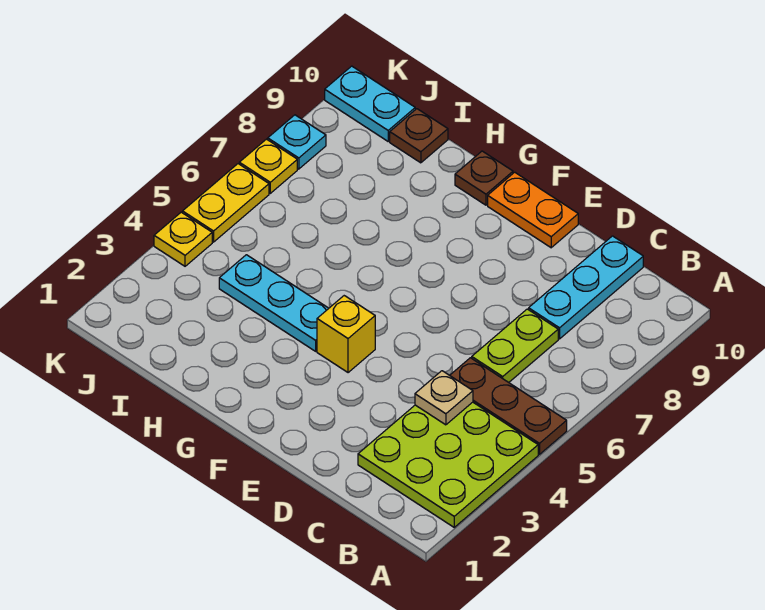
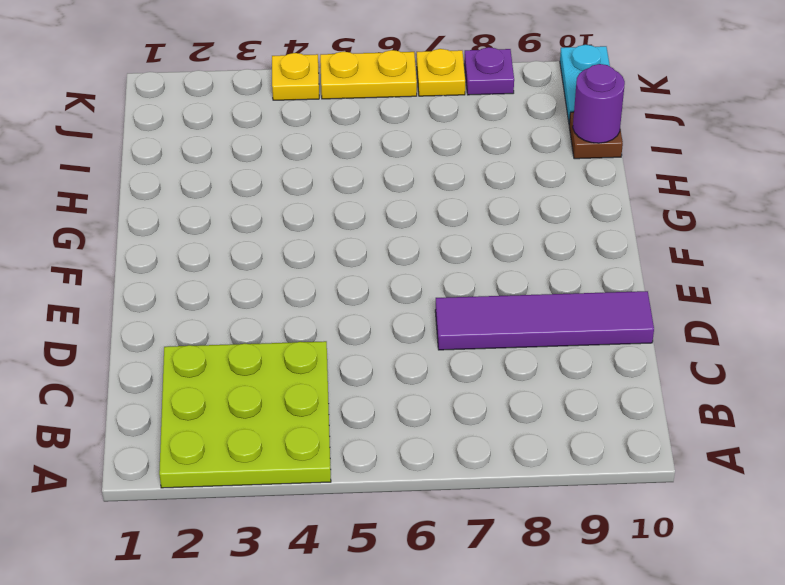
purple 1x4 tile [435,291,654,350] -> none
purple 1x1 round brick [573,64,625,143] -> none
purple 1x1 plate [464,47,514,95] -> cyan 1x1 plate [268,115,326,169]
none -> brown 1x3 plate [450,358,567,454]
none -> lime 1x2 plate [472,309,558,382]
none -> cyan 1x3 plate [529,236,643,339]

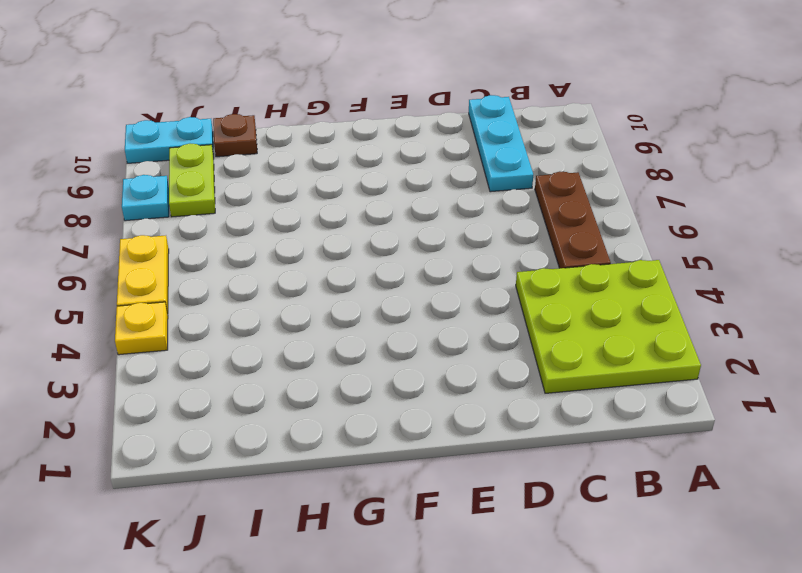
brown 1x3 plate [535,172,611,268] -> brown 1x3 plate turned to [450,358,567,454]
lime 1x2 plate [169,144,215,217] -> lime 1x2 plate moved to [472,309,558,382]
none -> orange 1x2 plate [488,172,578,248]
none -> yellow 1x1 brick [317,296,375,373]
none -> cyan 1x3 plate [219,255,329,351]

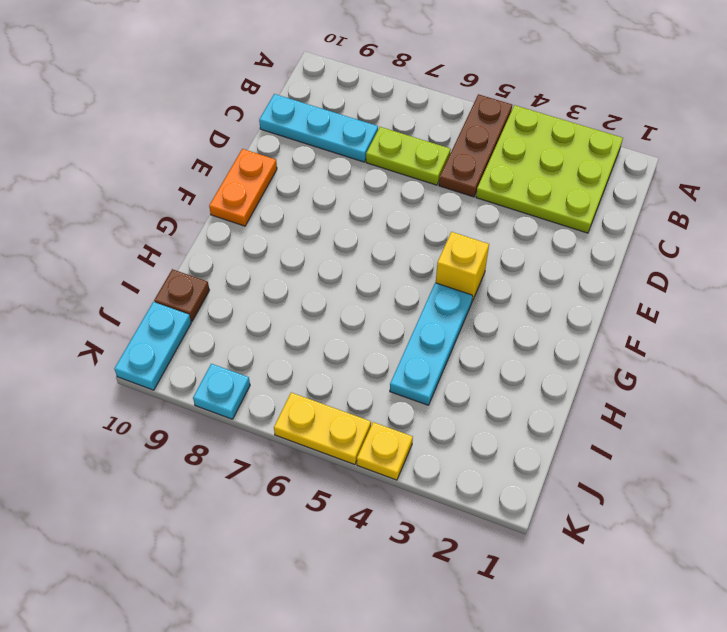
none -> brown 1x1 plate [455,151,513,205]
none -> yellow 1x1 plate [239,139,297,193]
none -> tan 1x1 plate [415,371,473,425]

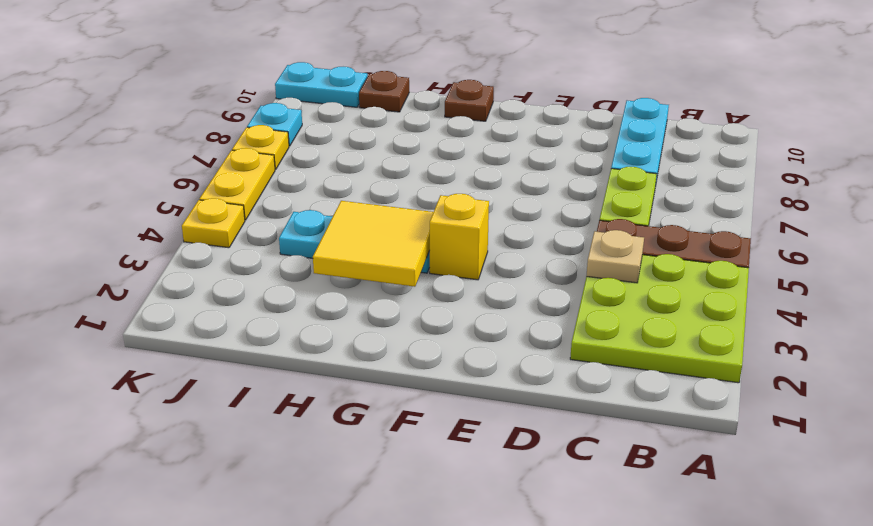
yellow 2x2 tile [313,201,433,287] -> none
none -> orange 1x2 plate [488,172,578,248]

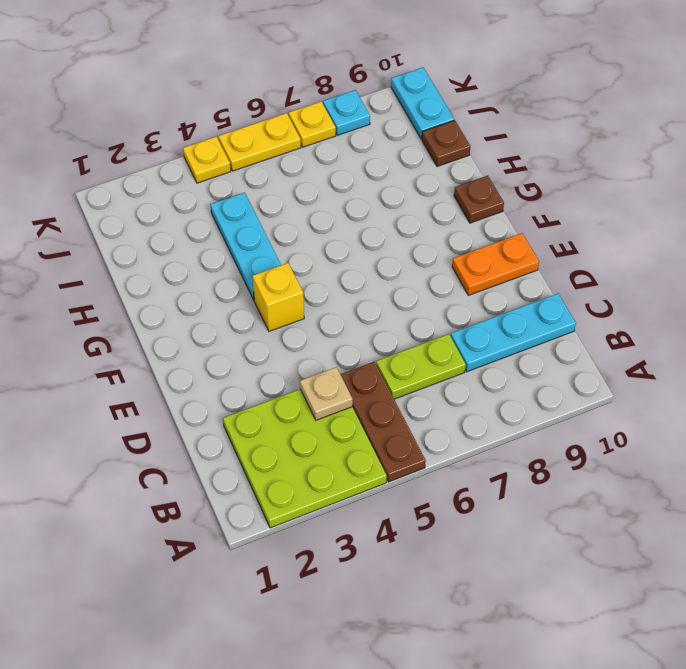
orange 1x2 plate [452,233,539,295] -> orange 1x2 plate turned to [488,172,578,248]

